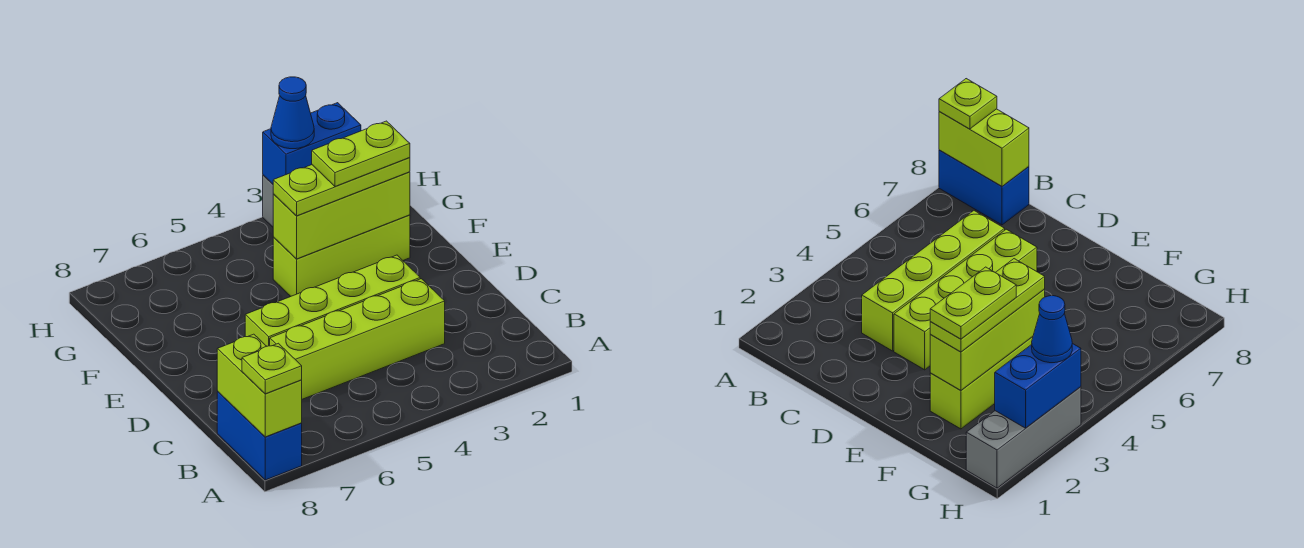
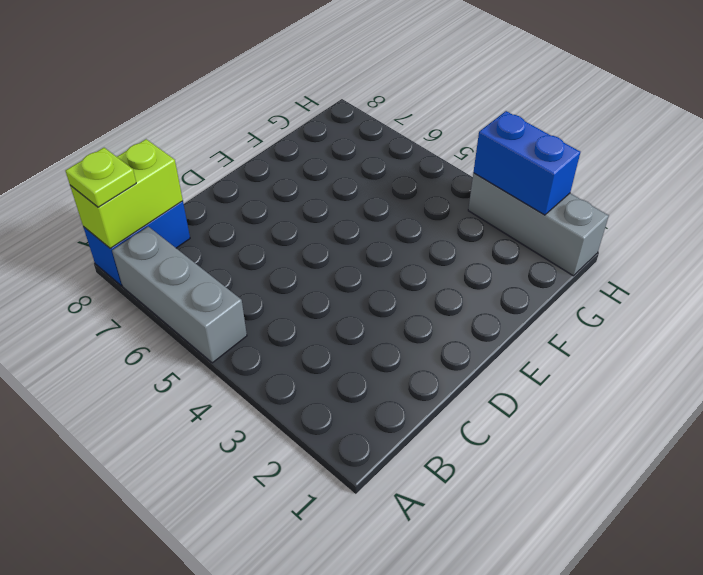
grey 1x3 brick [112,227,247,363] -> none
none -> lime 1x4 brick [270,279,445,399]
none -> lime 1x4 brick [245,255,420,346]
none -> lime 1x3 brick [273,215,410,296]

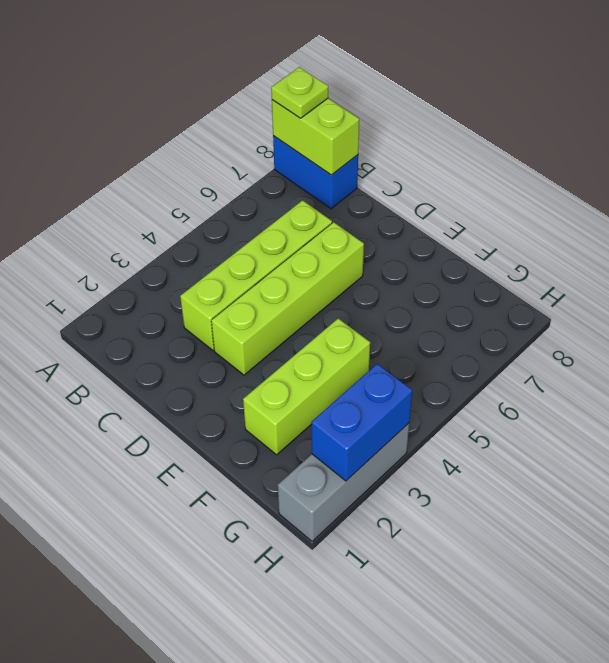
none -> lime 1x3 brick [273,172,410,259]
none -> lime 1x3 plate [273,158,410,216]
none -> blue 1x1 cone [271,77,314,149]

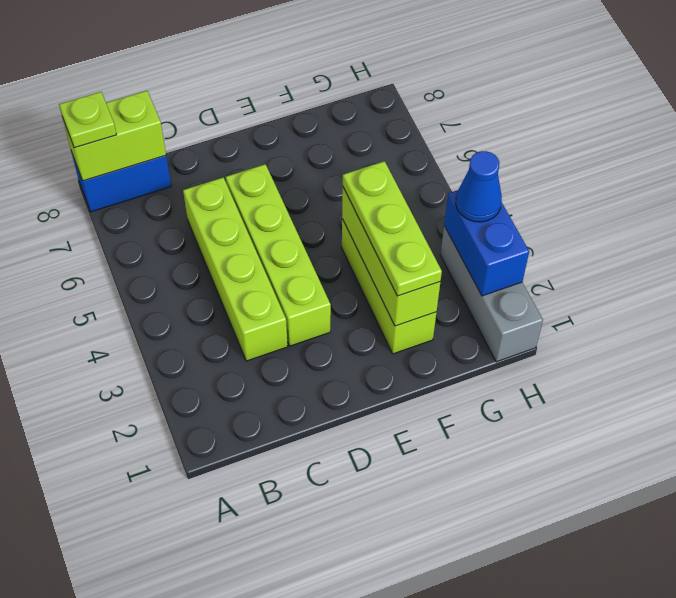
none -> lime 1x2 plate [312,121,410,186]

